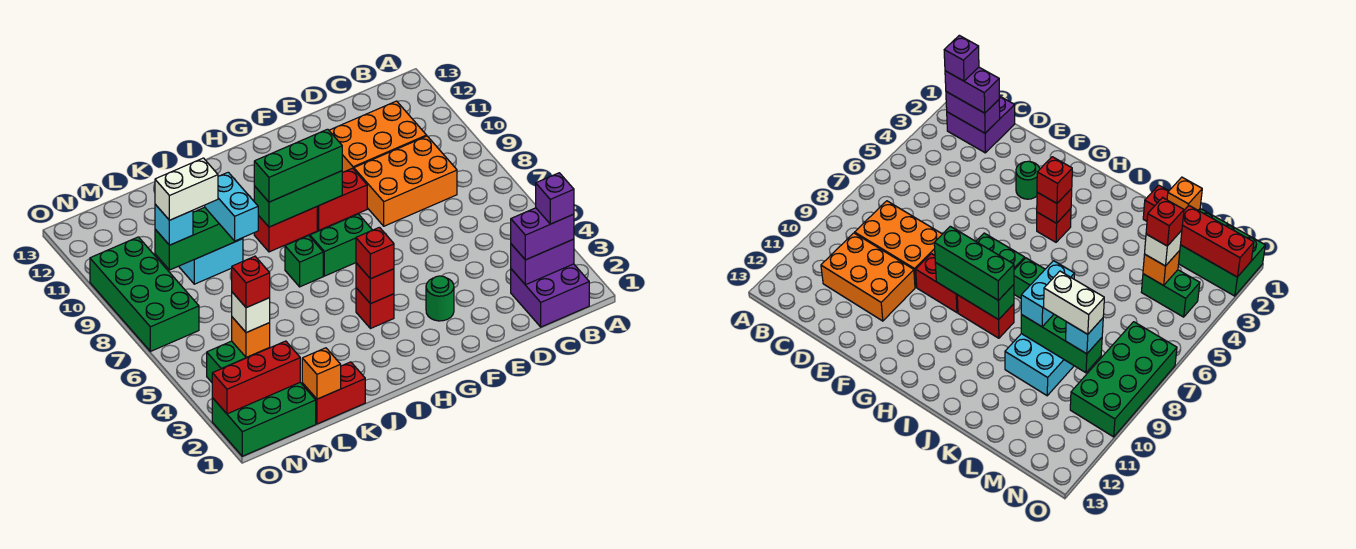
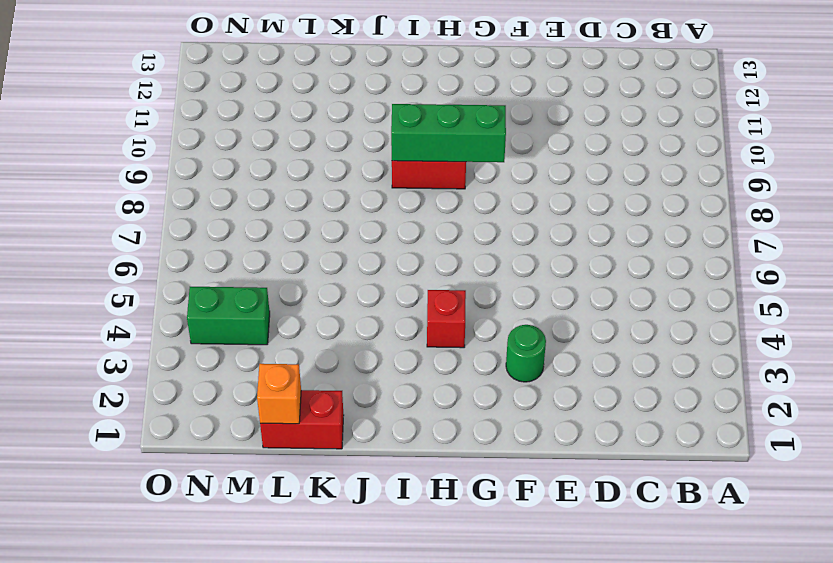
none -> purple 2x2 brick [511,264,589,327]
none -> orange 2x3 brick [354,136,457,226]
none -> orange 2x3 brick [329,101,427,173]
none -> red 1x2 brick [317,168,367,230]

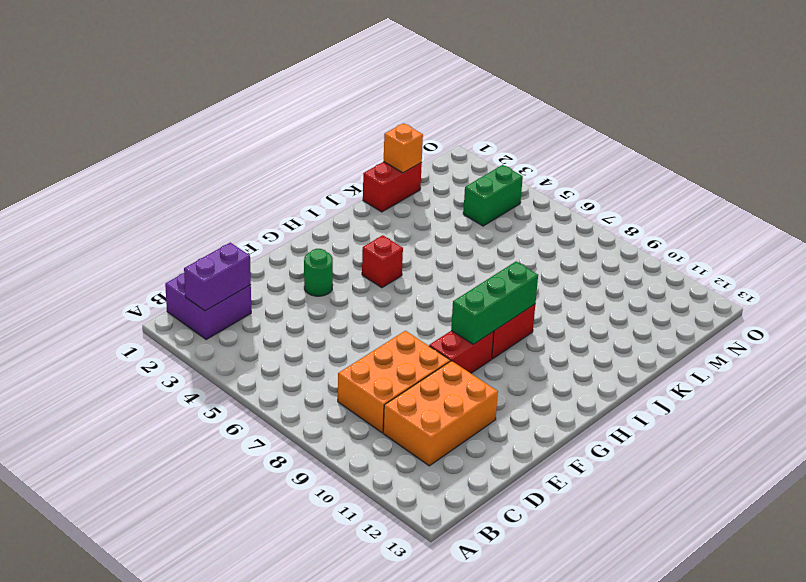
none -> green 1x2 brick [310,214,372,276]
none -> green 1x1 brick [285,236,323,287]
none -> cyan 2x2 brick [179,239,243,284]
none -> green 2x3 brick [212,383,316,456]

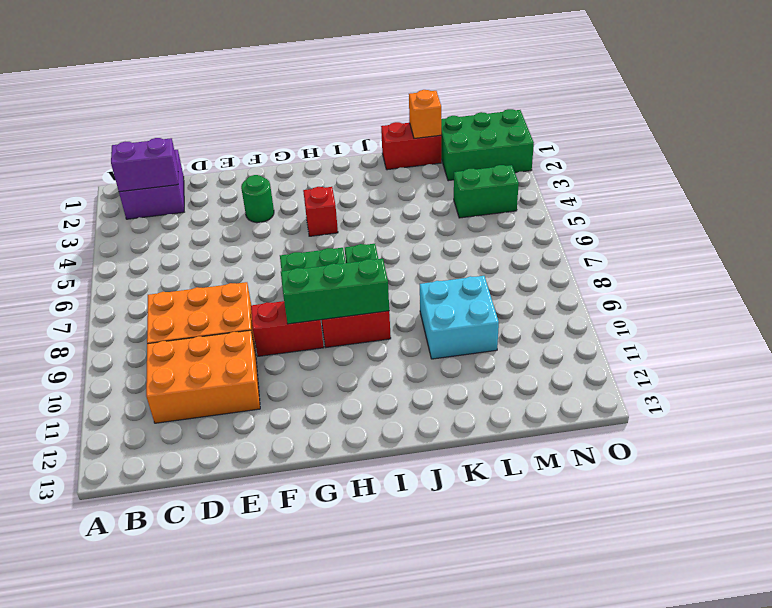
none -> green 2x4 brick [90,237,199,351]
none -> red 1x1 brick [356,263,394,304]
none -> green 1x3 brick [155,207,243,270]
none -> red 1x3 brick [212,341,300,414]

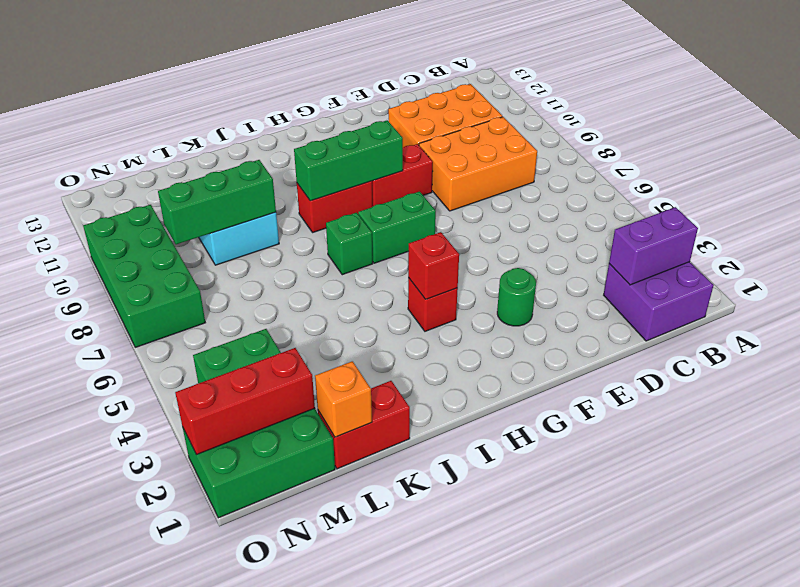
none -> orange 1x1 brick [232,317,270,358]
none -> purple 1x2 brick [511,208,574,260]
none -> green 1x3 brick [254,129,342,202]
none -> red 1x1 brick [356,227,394,279]

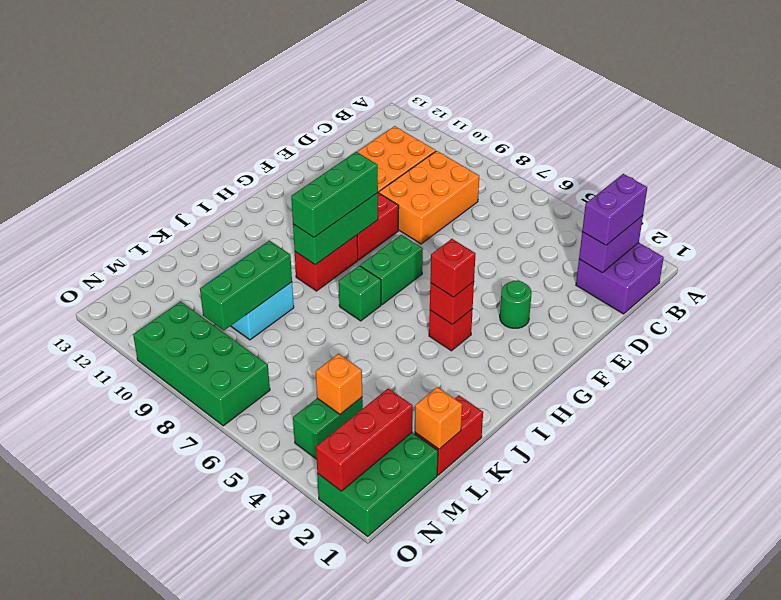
none -> cyan 1x2 brick [205,172,258,241]
none -> white 1x1 brick [232,292,270,333]
none -> cyan 1x1 brick [155,204,193,245]
none -> purple 1x1 brick [536,173,574,224]

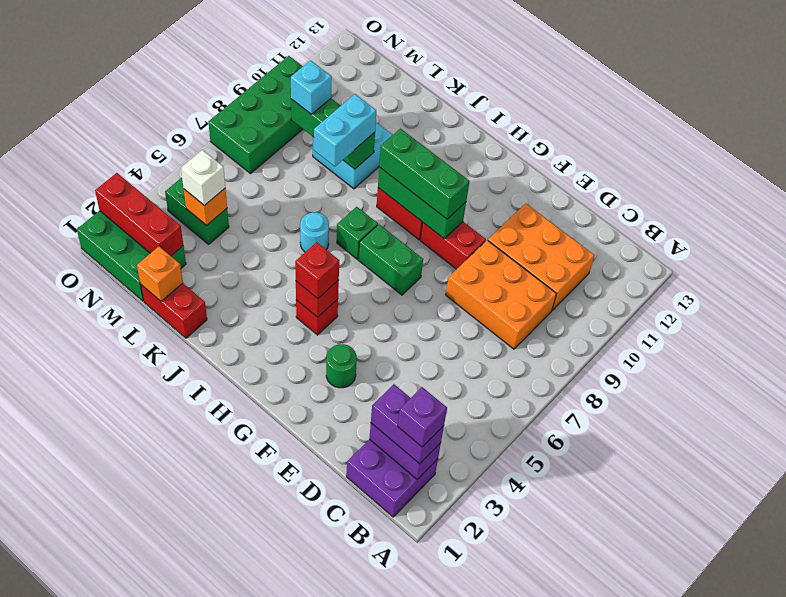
cyan 1x1 round brick [300,212,329,252] -> none
none -> white 1x2 brick [155,158,218,220]
none -> red 1x1 brick [232,256,270,308]

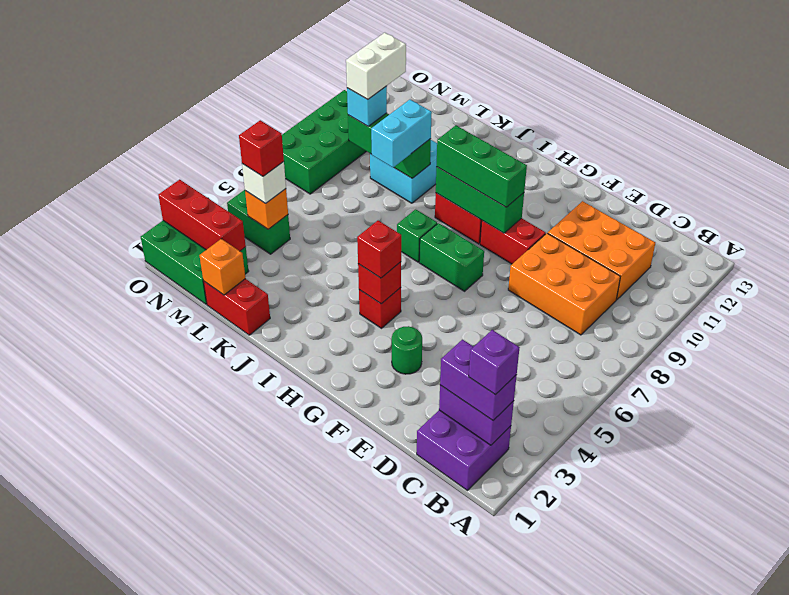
white 1x2 brick [346,33,406,99] -> white 1x2 brick turned to [155,158,218,220]

